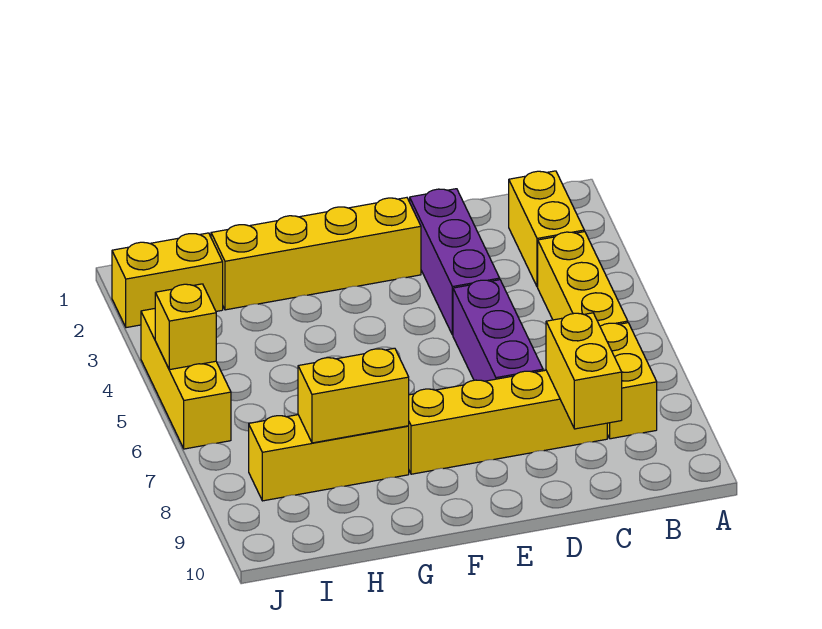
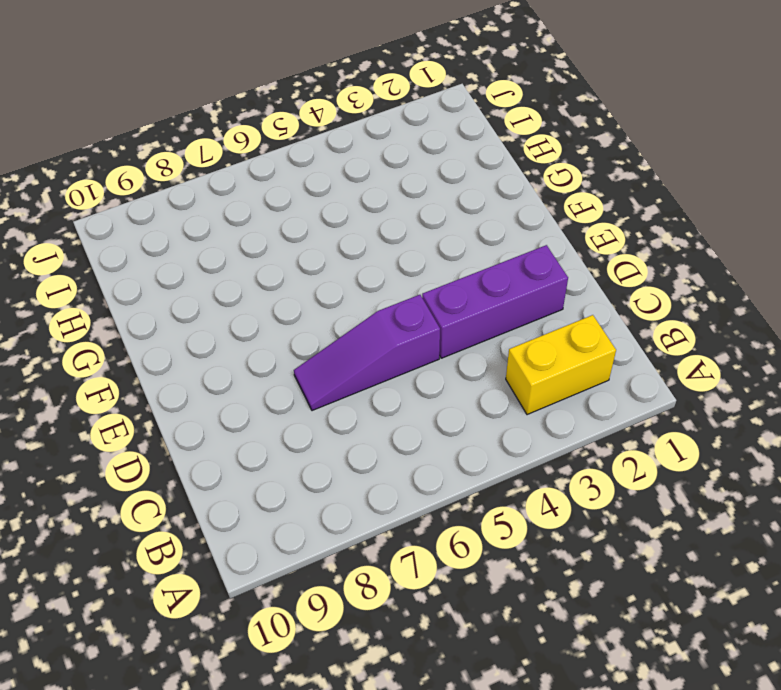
purple 1x3 slope [294,295,440,411] -> purple 1x3 brick [453,280,543,381]
none -> yellow 1x3 brick [538,232,628,326]
none -> yellow 1x2 brick [600,323,657,439]
none -> yellow 1x4 brick [409,370,607,474]

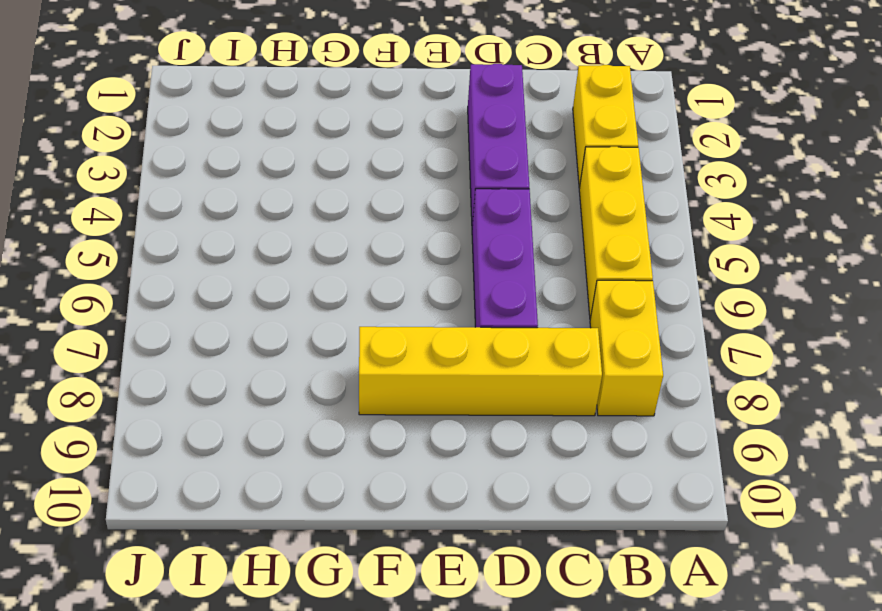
none -> yellow 1x4 brick [211,198,421,310]
none -> yellow 1x3 brick [249,415,409,501]
none -> yellow 1x2 brick [112,233,223,328]

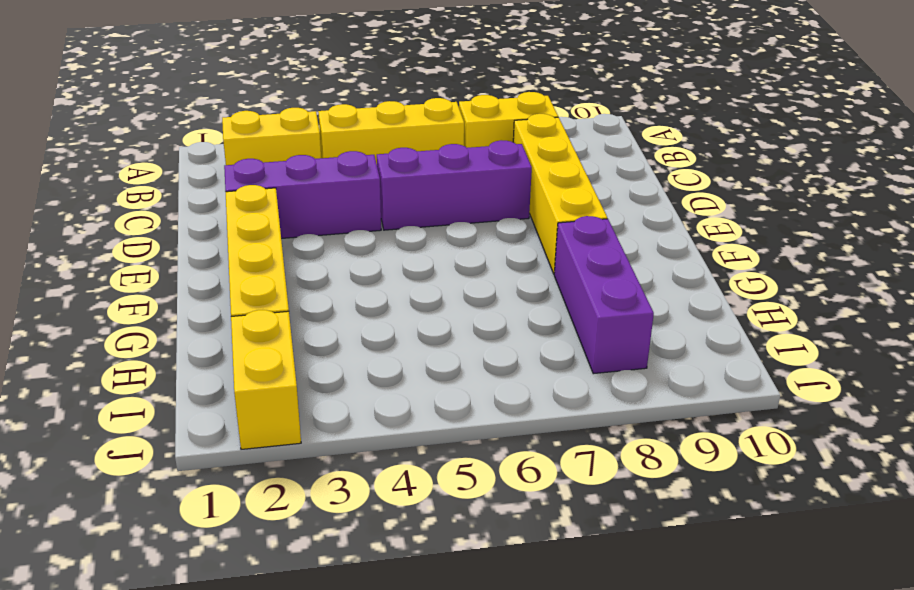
purple 1x3 brick [554,216,654,374] -> yellow 1x3 brick [249,415,409,501]
none -> yellow 1x3 brick [141,309,231,449]
none -> yellow 1x2 brick [546,313,622,429]
none -> yellow 1x2 brick [298,348,409,443]

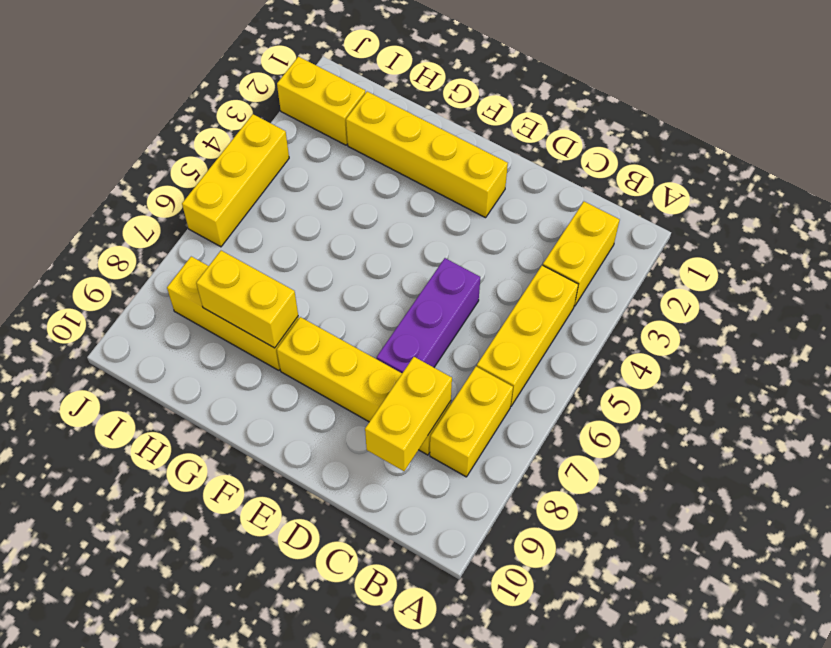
none -> purple 1x3 brick [410,189,500,335]
none -> yellow 1x1 brick [155,284,216,370]

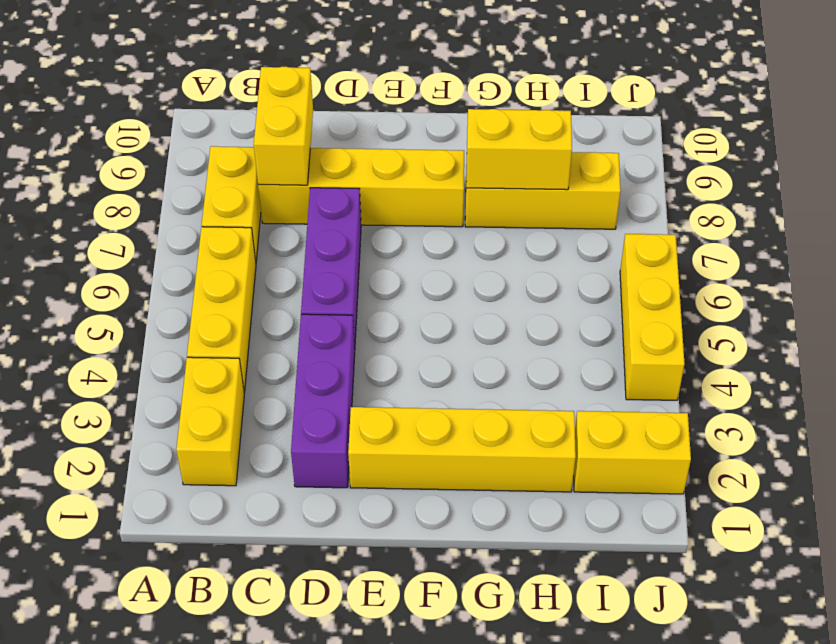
none -> yellow 1x1 brick [155,284,216,370]

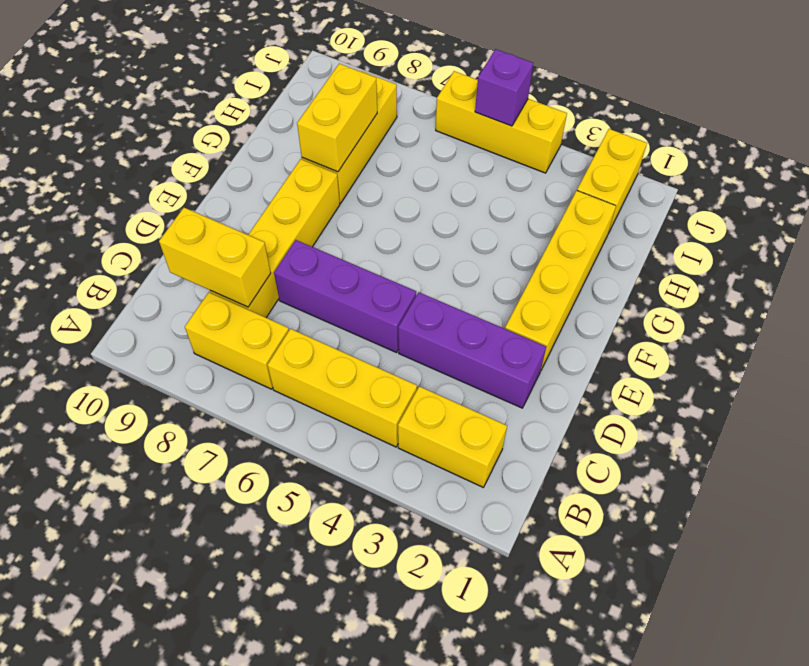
purple 1x1 brick [475,49,533,126] -> yellow 1x1 brick [155,284,216,370]

